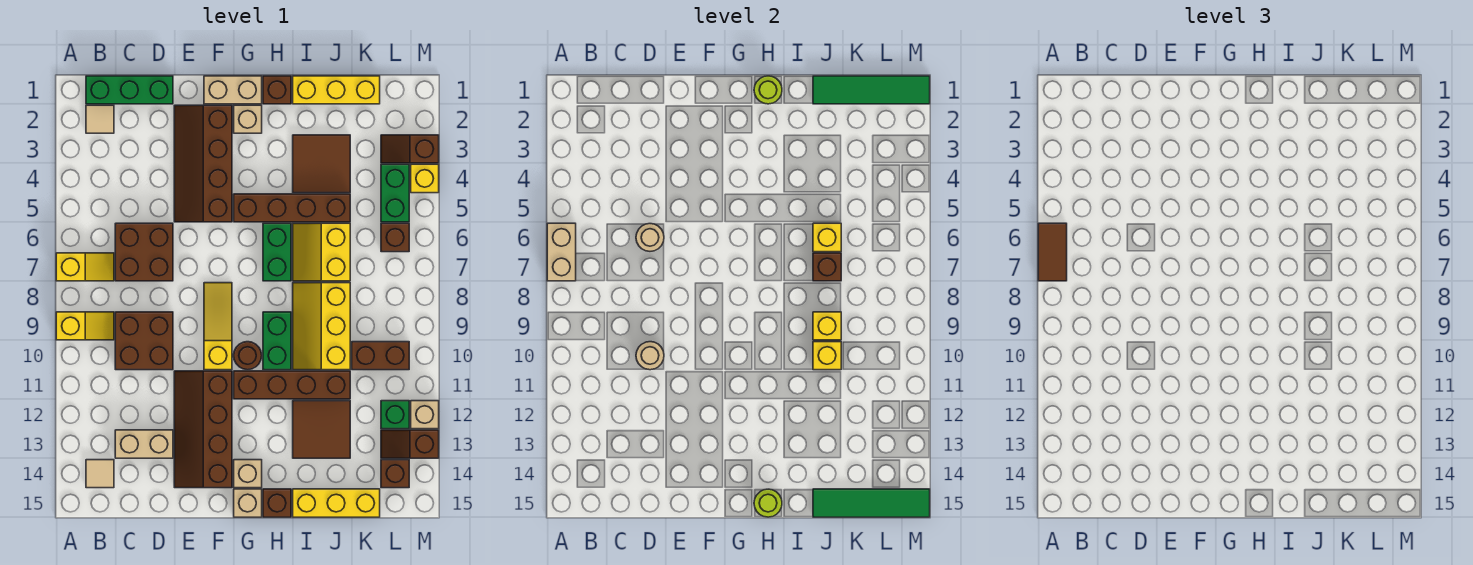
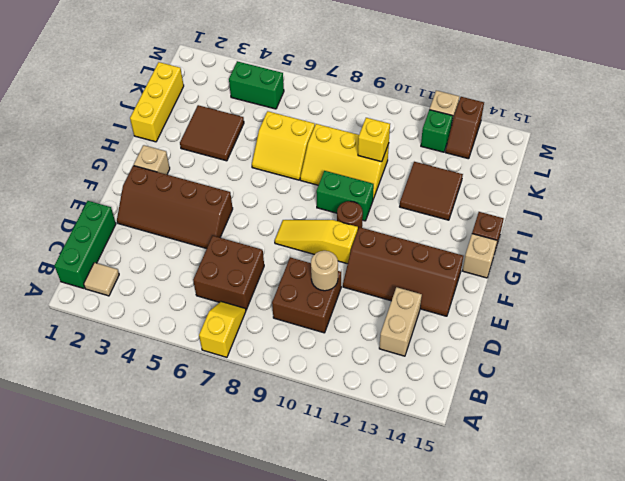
none -> yellow 1x2 slope [56,312,114,340]
none -> tan 1x1 tile [86,460,114,488]
none -> tan 1x2 brick [204,76,262,104]
none -> brown 1x4 brick [234,194,350,222]

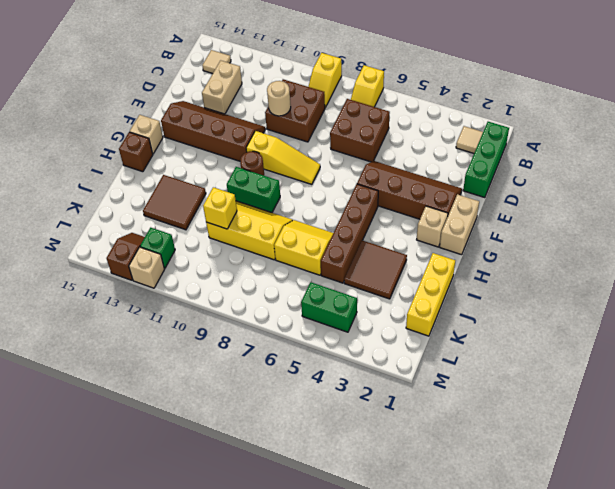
none -> brown 1x4 brick [234,371,350,399]
none -> tan 1x1 brick [234,460,262,488]
none -> brown 1x1 brick [263,76,291,104]
none -> green 1x2 brick [263,223,291,281]

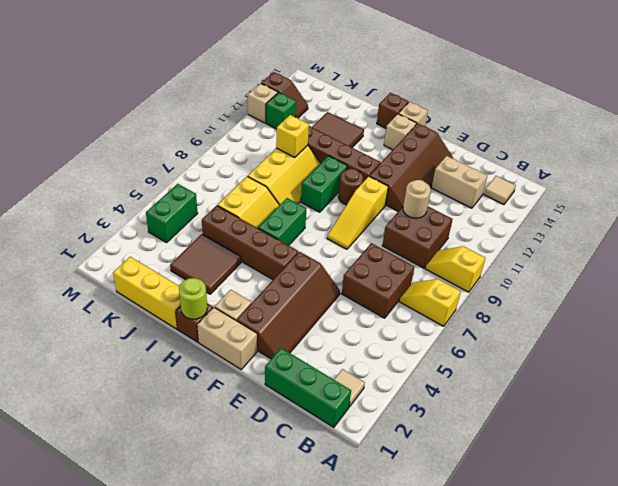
none -> yellow 1x3 brick [293,489,380,517]
none -> brown 1x2 brick [352,342,409,370]
none -> brown 1x2 slope [381,135,439,163]
none -> brown 1x1 brick [381,223,409,252]

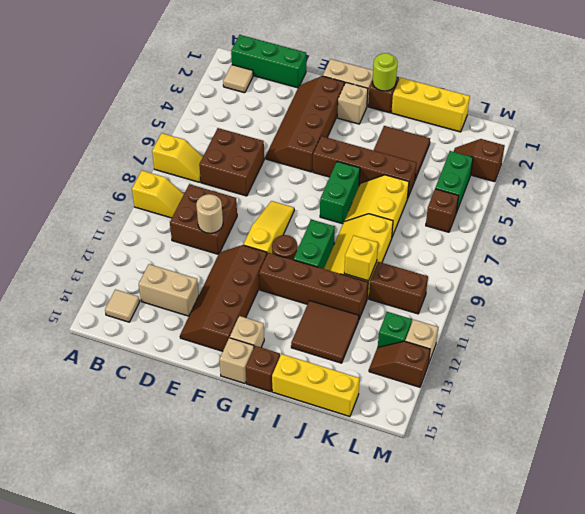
none -> brown 1x1 brick [381,460,409,488]
none -> yellow 1x1 brick [411,164,439,193]
none -> tan 1x2 brick [547,223,576,281]
none -> tan 1x1 round brick [636,224,664,251]

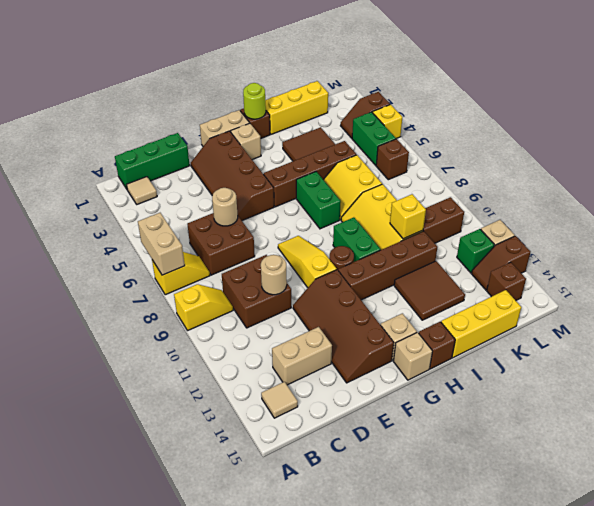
none -> lime 1x1 round brick [754,489,782,517]
none -> green 1x4 tile [813,76,930,104]
none -> yellow 1x1 brick [813,223,841,252]
none -> brown 1x1 brick [813,253,841,281]

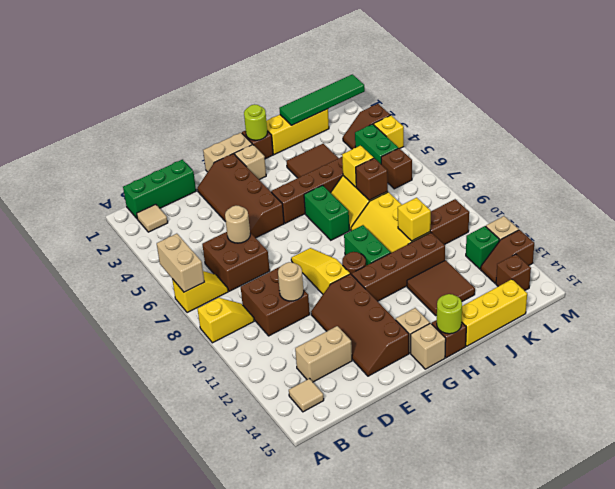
none -> yellow 1x1 brick [813,312,841,340]
none -> green 1x4 tile [813,489,930,517]
none -> brown 1x2 tile [1038,223,1067,281]

